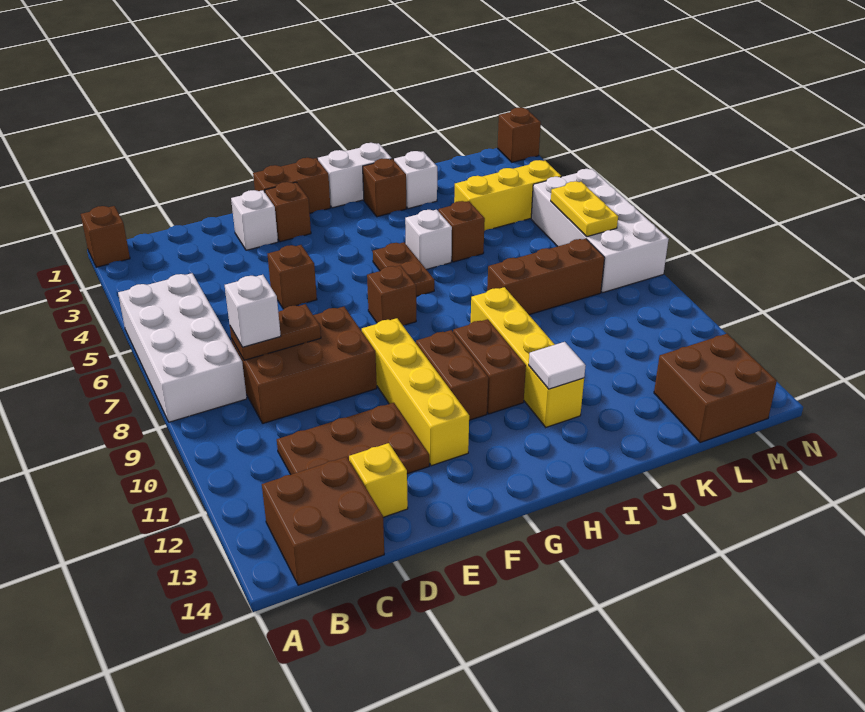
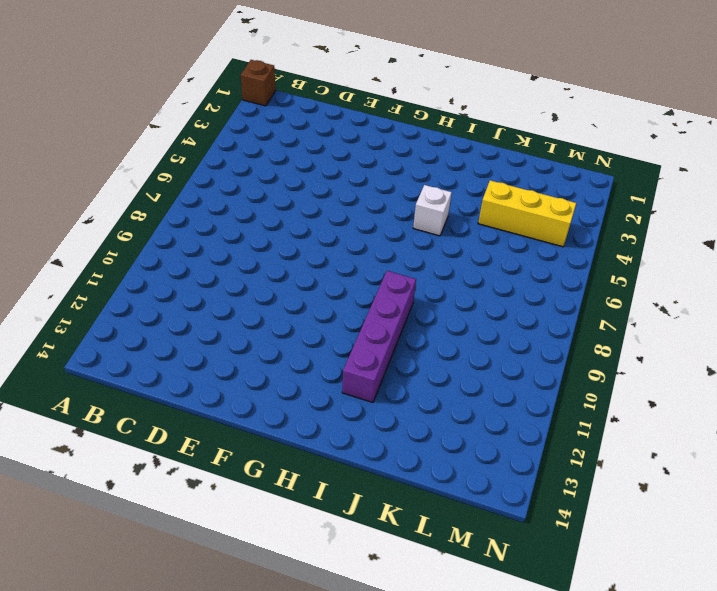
purple 1x4 brick [342,271,416,402] -> yellow 1x4 brick [471,287,584,427]
none -> white 2x4 brick [118,273,247,422]
none -> brown 2x2 brick [262,457,384,585]
none -> brown 2x3 brick [231,307,377,423]
none -> brown 2x3 plate [277,403,429,475]

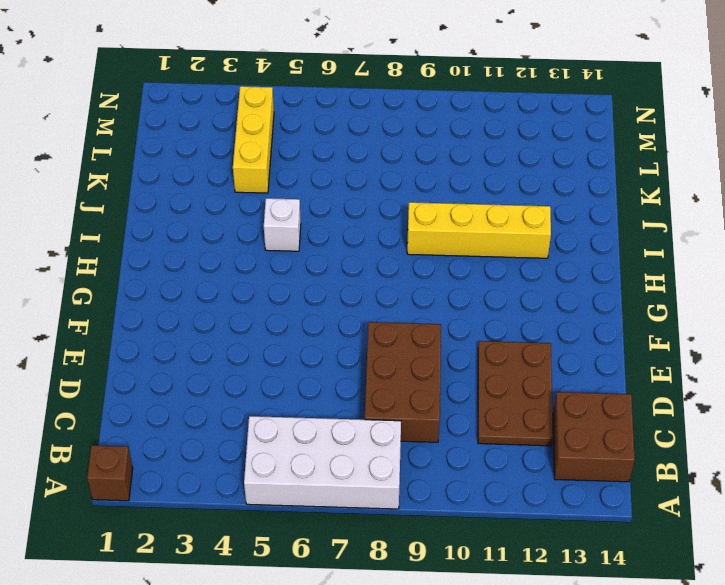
none -> yellow 1x1 brick [349,443,408,517]
none -> white 1x1 brick [231,190,278,250]
none -> brown 1x1 brick [267,245,317,309]
none -> brown 1x2 brick [253,158,330,213]

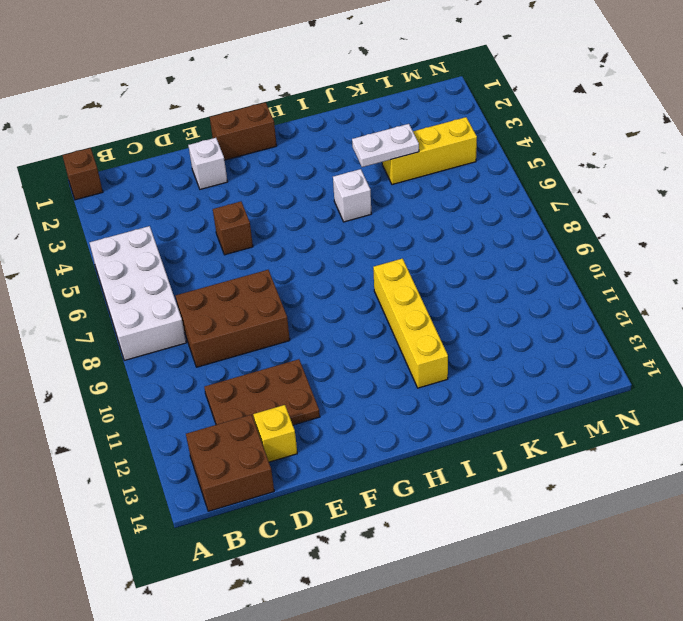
white 1x2 plate [352,124,419,167] -> none
none -> brown 1x1 brick [265,182,311,242]
none -> yellow 1x4 brick [362,318,469,466]
none -> brown 1x1 brick [367,266,416,325]
none -> brown 1x2 brick [416,330,488,420]

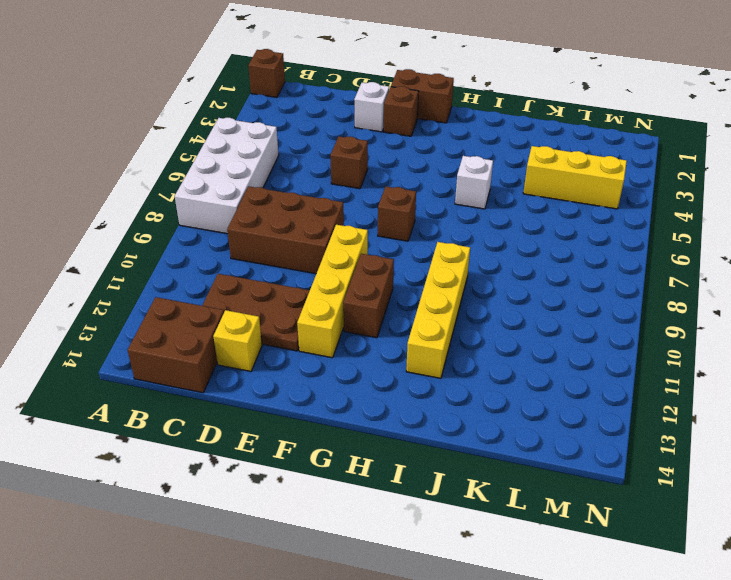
none -> white 1x2 brick [318,143,392,208]
none -> brown 1x2 plate [373,242,434,296]
none -> brown 1x2 brick [453,319,526,414]
none -> brown 1x1 brick [363,159,406,217]

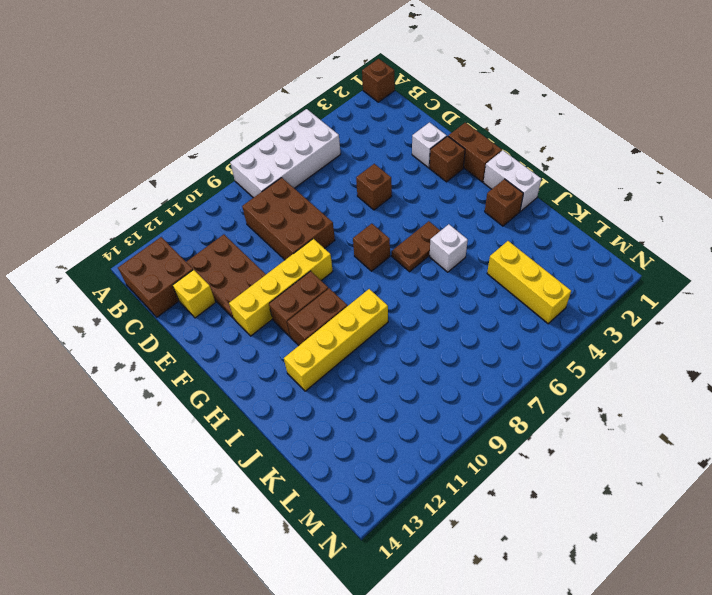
none -> white 1x1 brick [394,151,437,209]
none -> brown 1x1 brick [438,201,485,262]
none -> brown 1x3 brick [487,239,605,315]
none -> brown 2x2 brick [654,334,777,443]

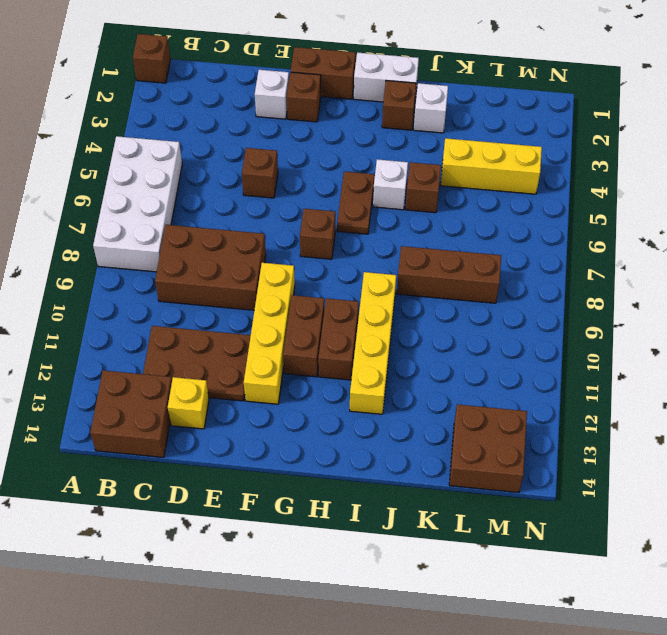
none -> white 2x4 brick [531,169,668,293]
none -> brown 1x1 brick [498,108,541,162]
none -> brown 1x2 plate [230,304,321,360]
none -> white 1x1 tile [529,342,586,389]

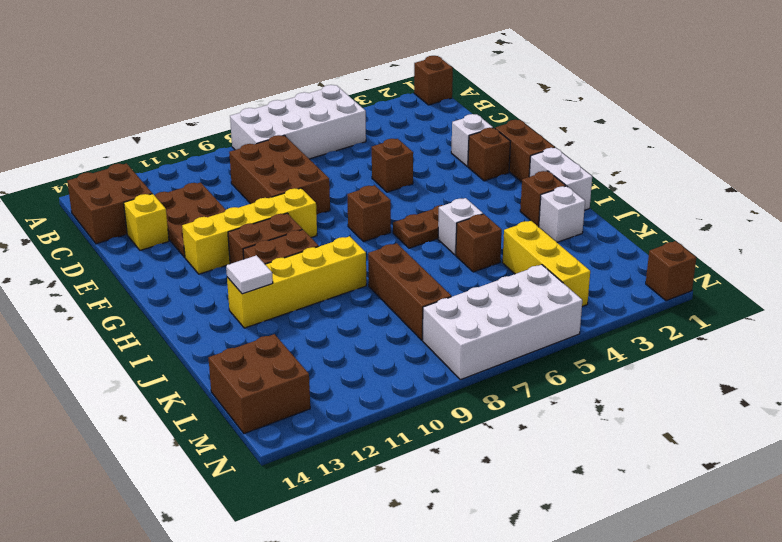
none -> brown 1x2 plate [230,304,321,360]
none -> yellow 1x2 plate [551,181,618,237]
none -> white 1x1 brick [225,275,281,347]

